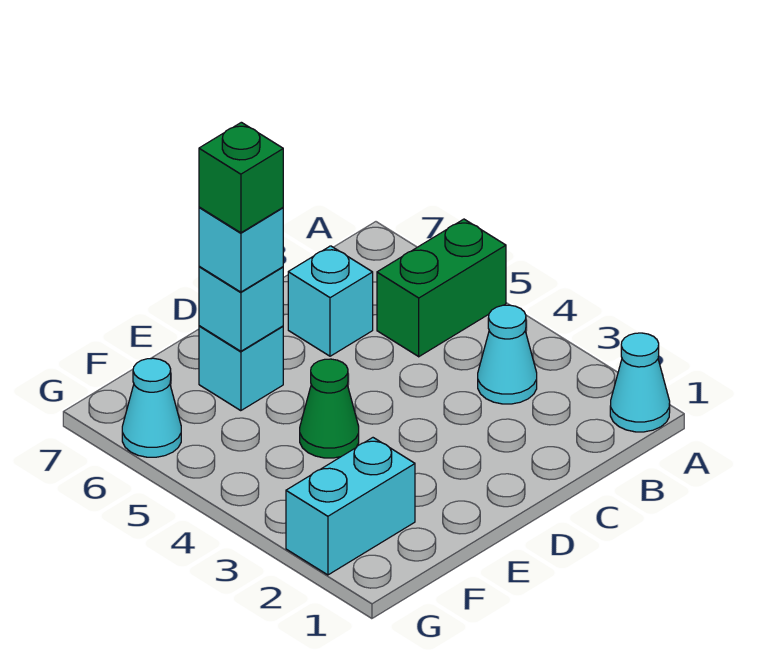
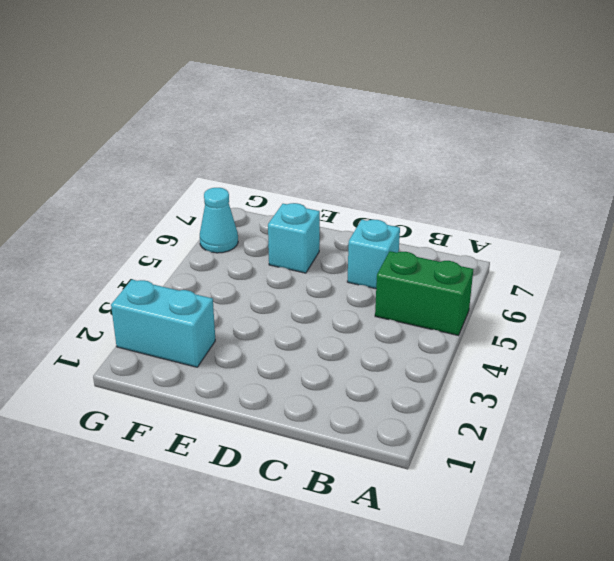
none -> cyan 1x1 cone [610,333,670,432]
none -> cyan 1x1 cone [478,305,537,404]

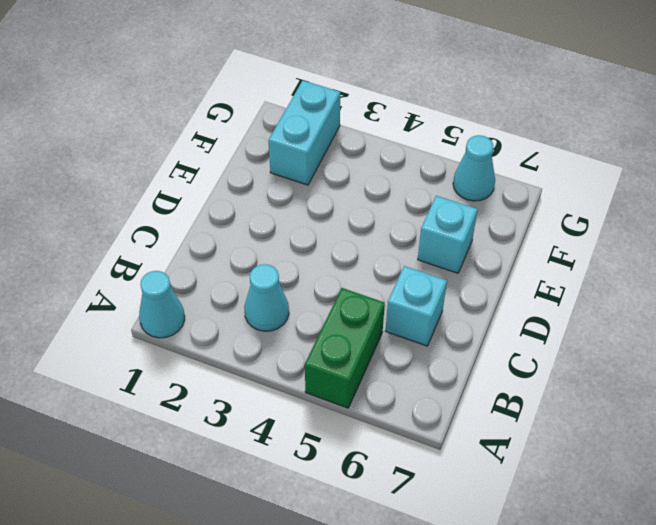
none -> green 1x1 cone [300,359,359,458]
none -> cyan 1x1 brick [199,266,283,351]

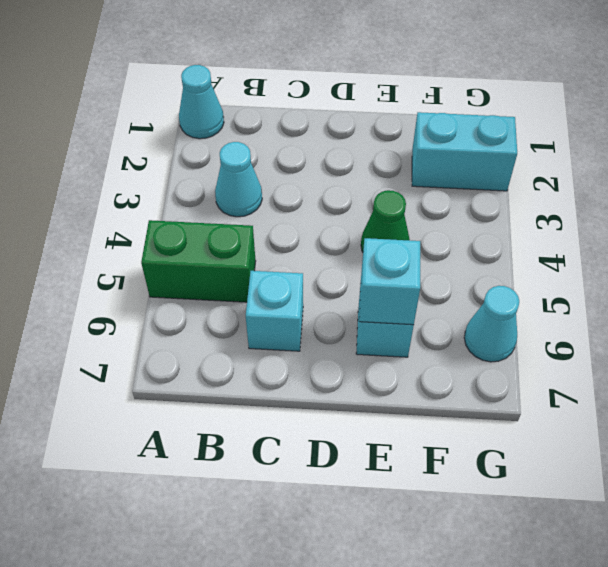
none -> cyan 1x1 brick [199,207,283,292]
none -> green 1x1 brick [199,122,283,233]

